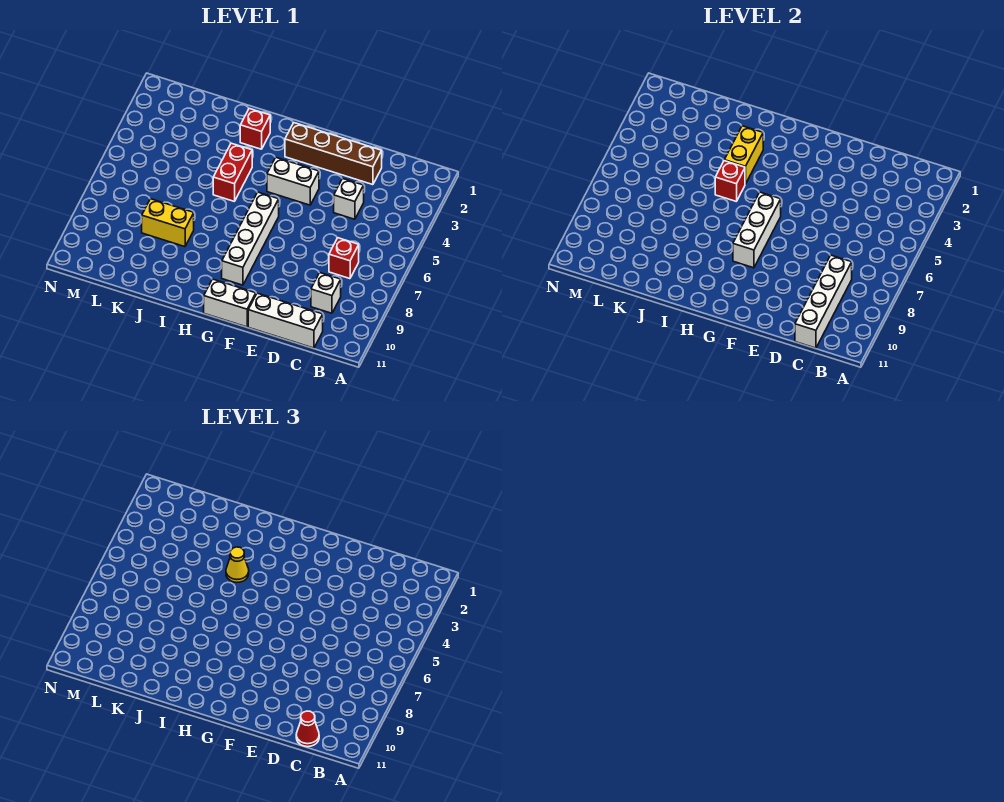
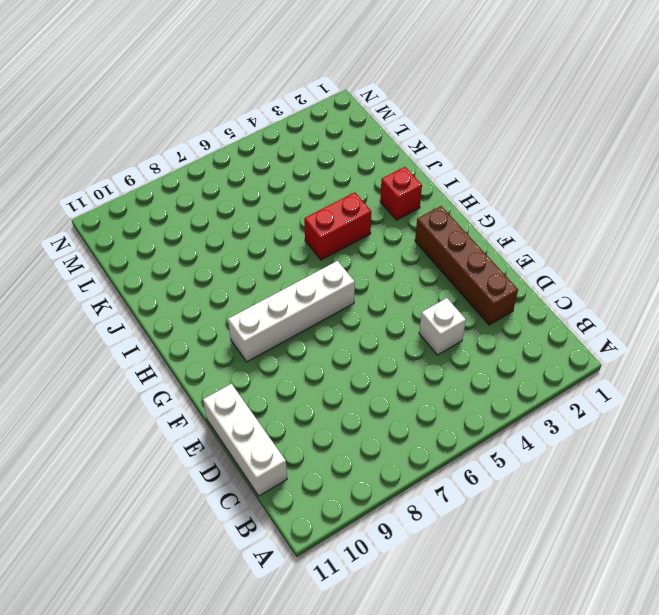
none -> red 1x1 brick [329,238,359,279]
none -> white 1x1 brick [311,273,341,313]
none -> white 1x2 brick [267,157,319,205]

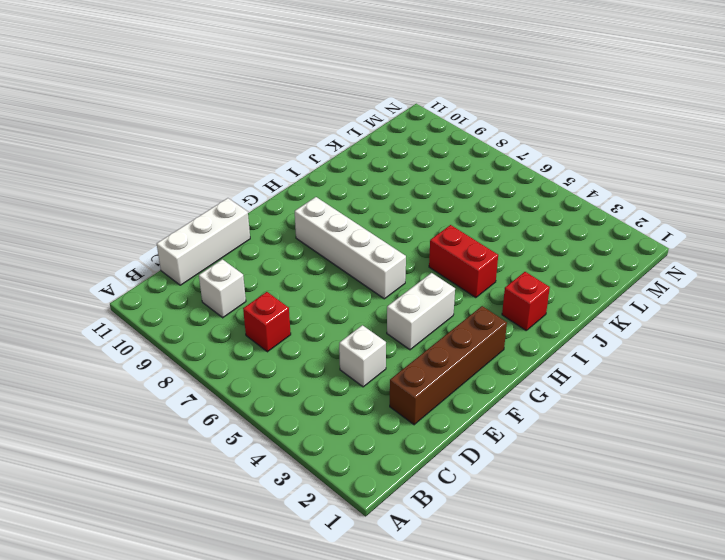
none -> white 1x2 brick [204,279,256,327]
none -> yellow 1x2 brick [141,199,194,247]
none -> white 1x4 brick [795,255,852,348]

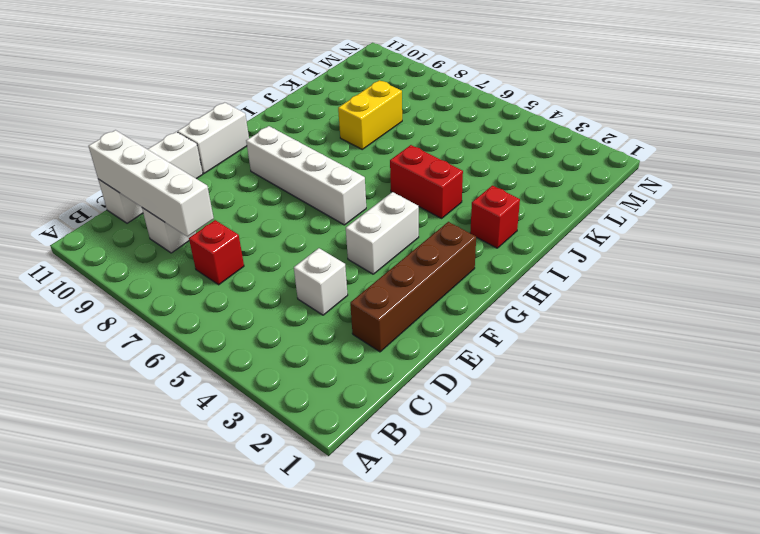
none -> white 1x3 brick [733,192,781,268]
none -> yellow 1x2 brick [724,126,763,184]
none -> red 1x1 brick [715,161,745,201]

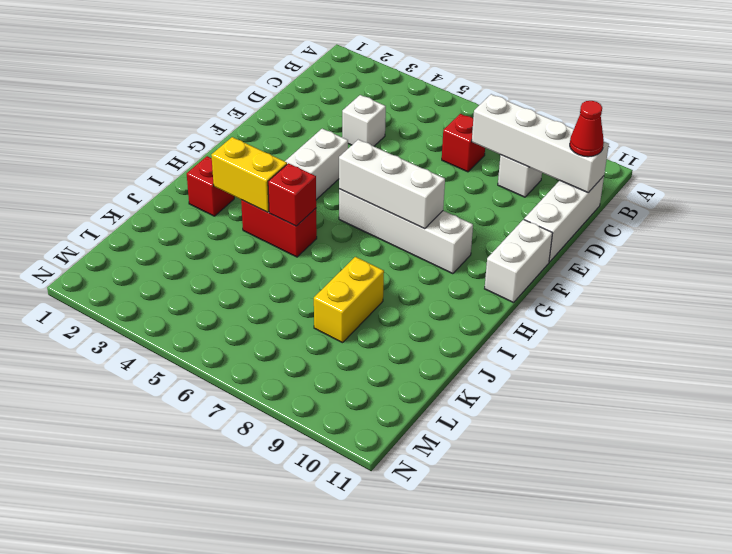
none -> brown 1x4 brick [285,123,382,185]
none -> yellow 1x1 cone [226,547,249,583]

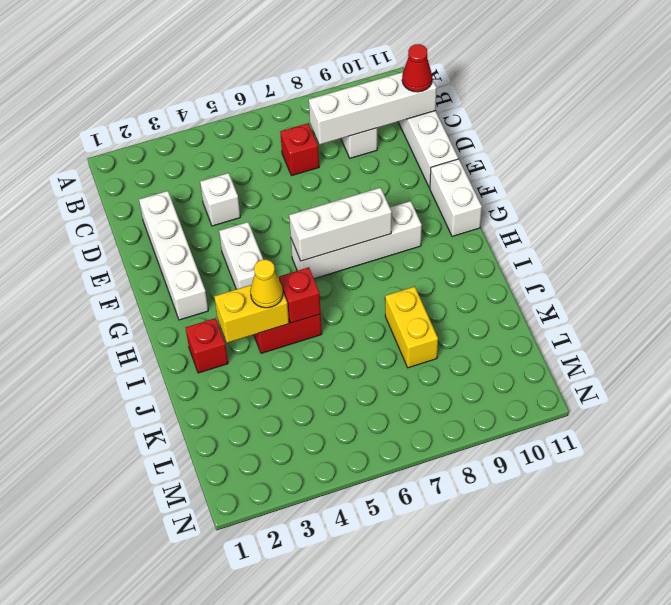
white 1x4 brick [139,191,208,320] -> brown 1x4 brick [285,123,382,185]

